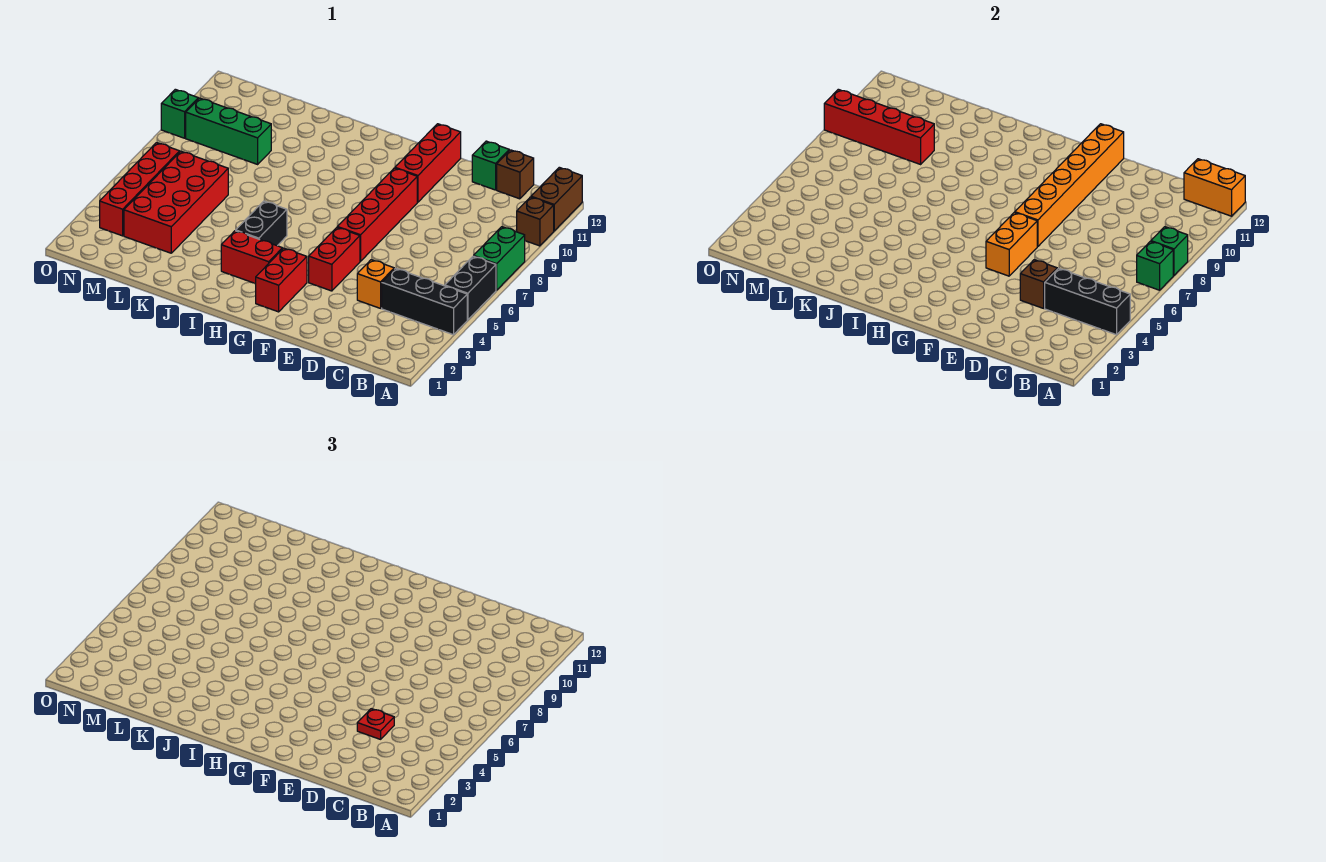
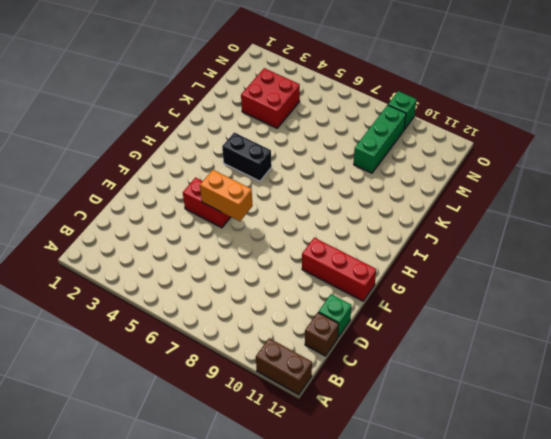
red 2x2 brick [241,68,300,128] -> red 2x4 brick [124,151,228,253]
none -> black 1x3 brick [382,268,467,335]
none -> black 1x2 brick [445,256,496,320]
none -> green 1x2 brick [474,227,525,290]

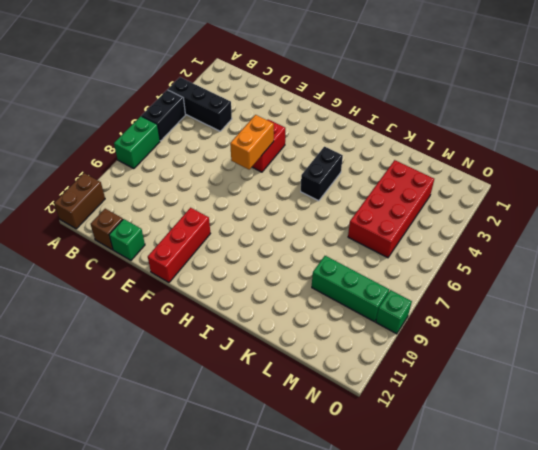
none -> brown 1x1 brick [517,197,554,246]
none -> orange 1x1 brick [357,260,394,308]
none -> red 1x4 brick [337,168,417,261]

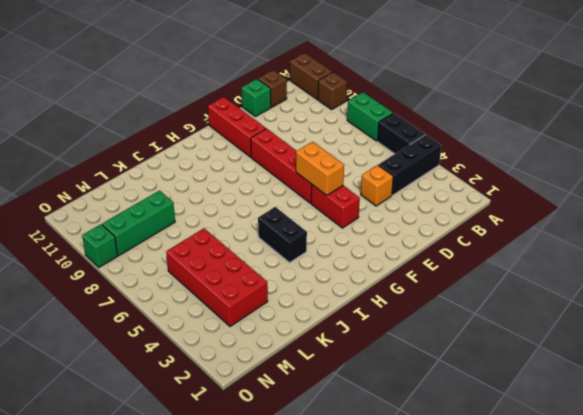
none -> red 1x2 brick [256,248,307,312]
none -> red 1x2 brick [221,231,283,284]
none -> red 1x4 brick [100,143,180,236]

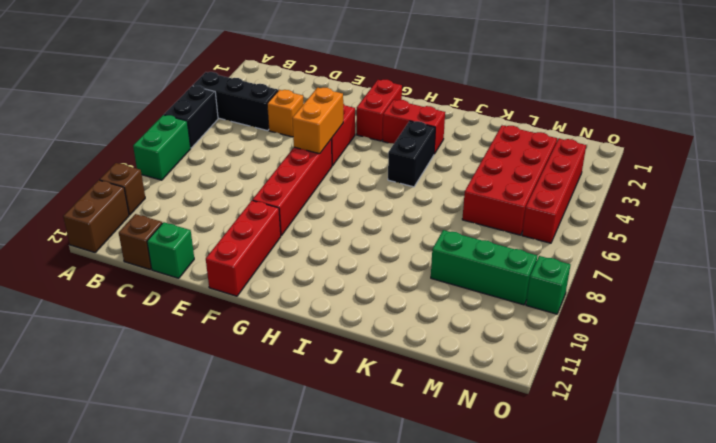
none -> black 1x3 brick [1045,268,1130,335]
none -> green 1x1 brick [1137,241,1173,290]
none -> green 1x1 brick [1151,227,1188,275]

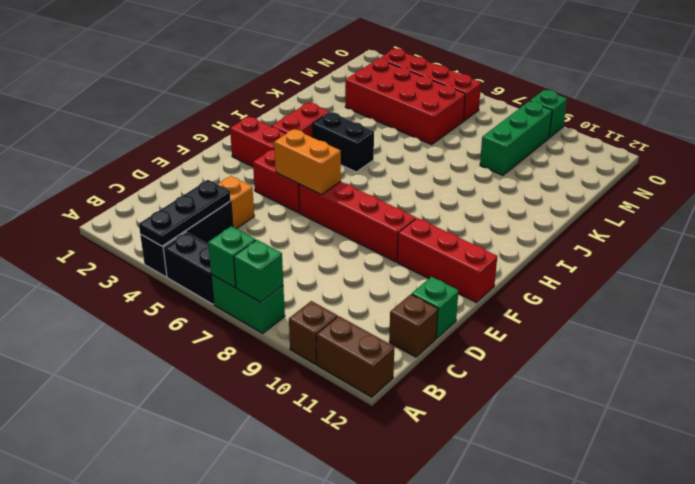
black 1x3 plate [139,180,231,246] -> black 1x3 brick [1045,268,1130,335]
none -> orange 1x2 brick [1184,159,1245,216]
none -> brown 1x1 brick [1020,260,1057,308]
none -> orange 1x6 brick [1015,124,1124,247]

